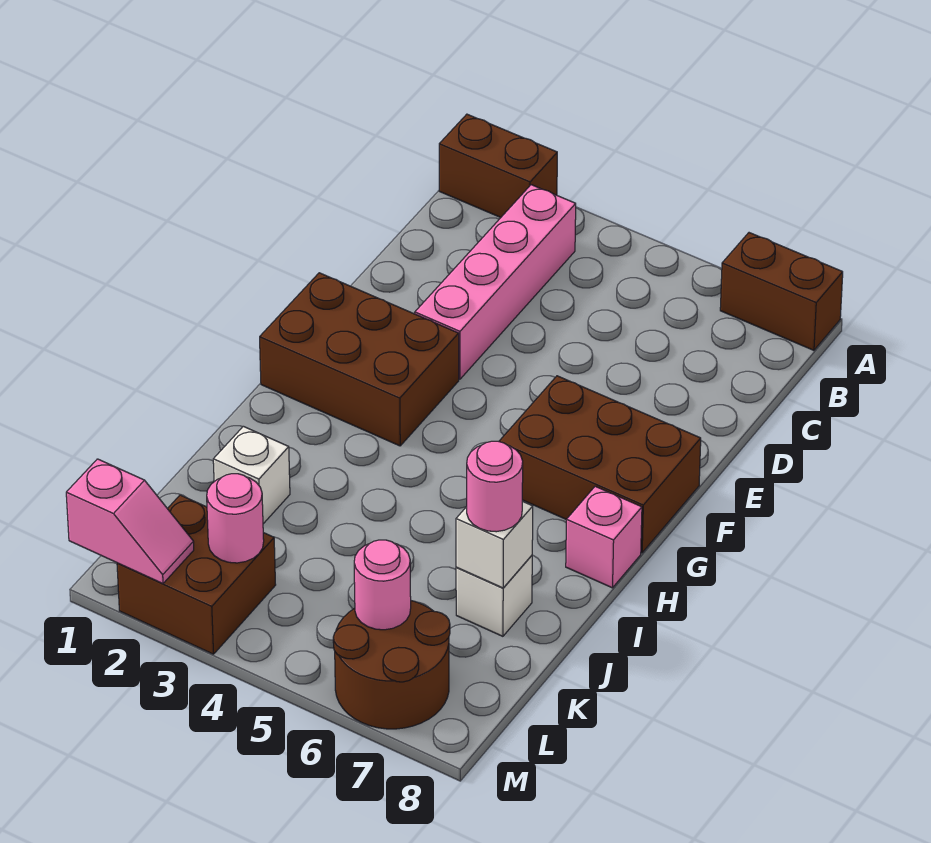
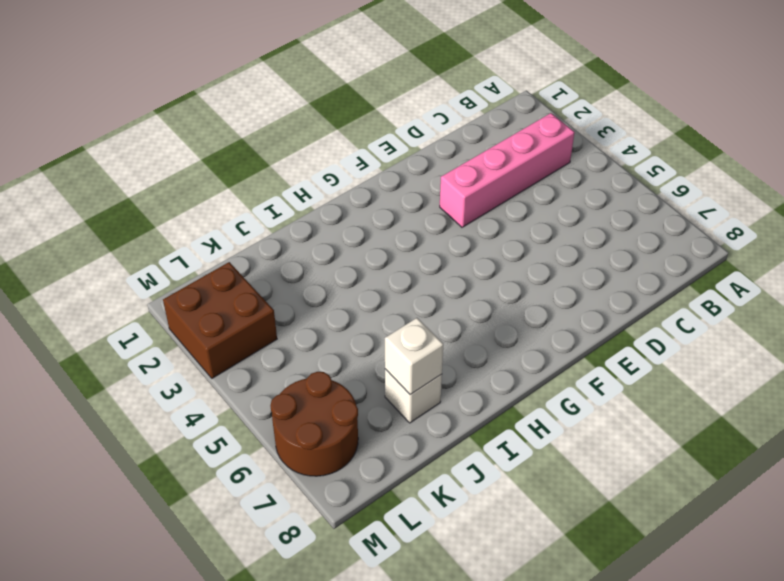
none -> brown 1x2 brick [439,114,557,217]
none -> brown 1x2 brick [720,233,843,350]
none -> brown 2x3 brick [260,273,459,446]

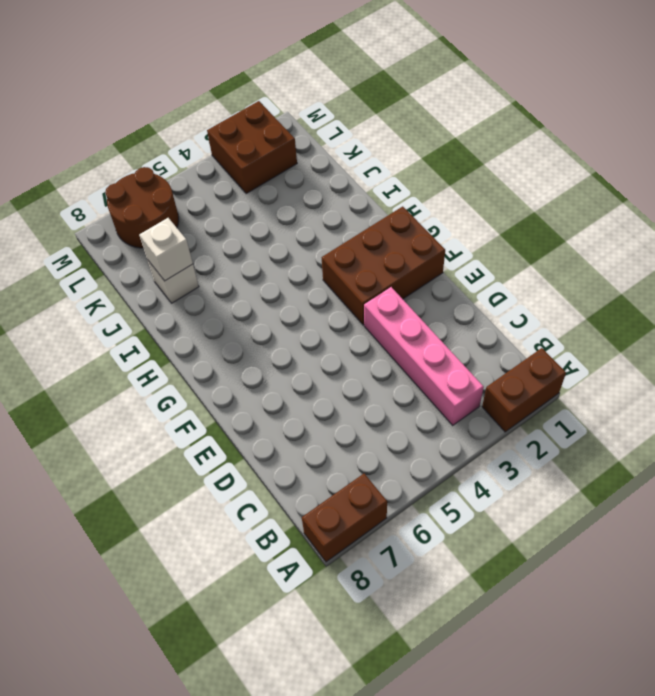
none -> brown 2x3 brick [499,376,701,553]
none -> pink 1x1 brick [566,486,642,588]
none -> white 1x1 brick [213,426,290,524]

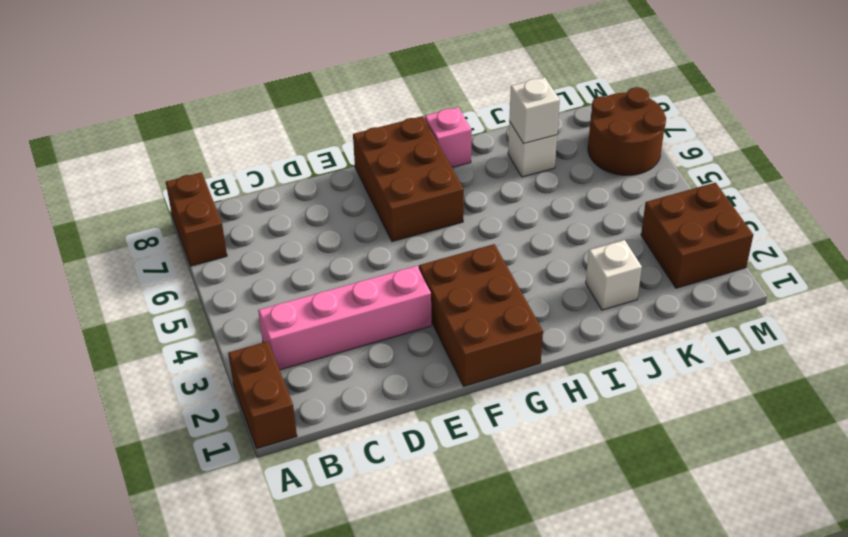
none -> pink 1x1 round brick [207,474,264,563]
none -> pink 1x1 round brick [354,540,411,630]
none -> pink 1x2 slope [66,459,194,584]

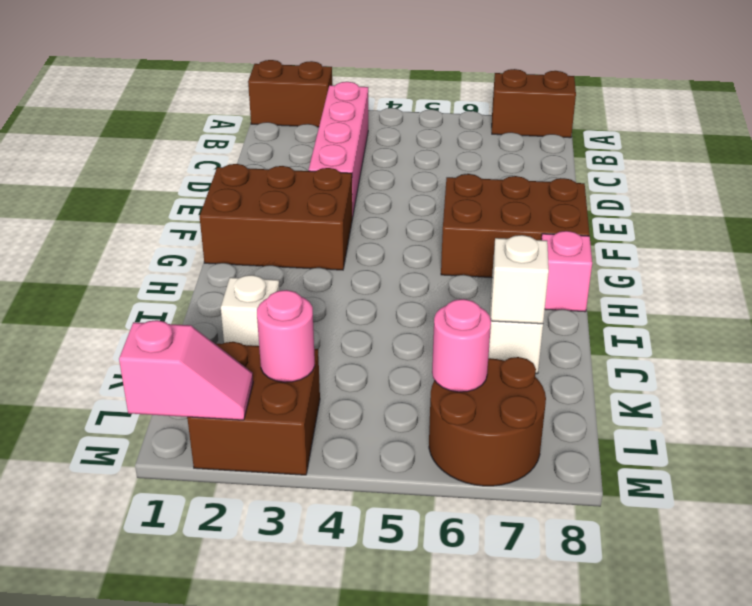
none -> pink 1x1 round brick [466,441,523,532]

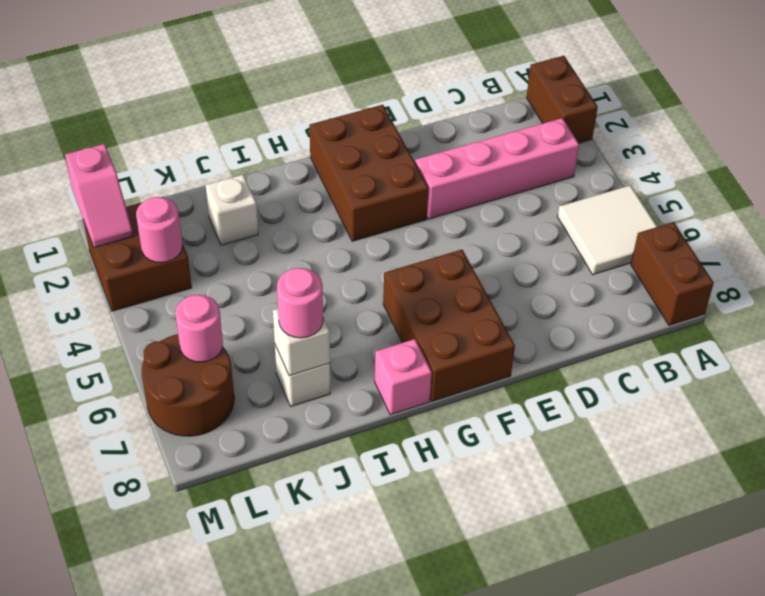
white 2x2 tile [557,185,657,275] -> none

